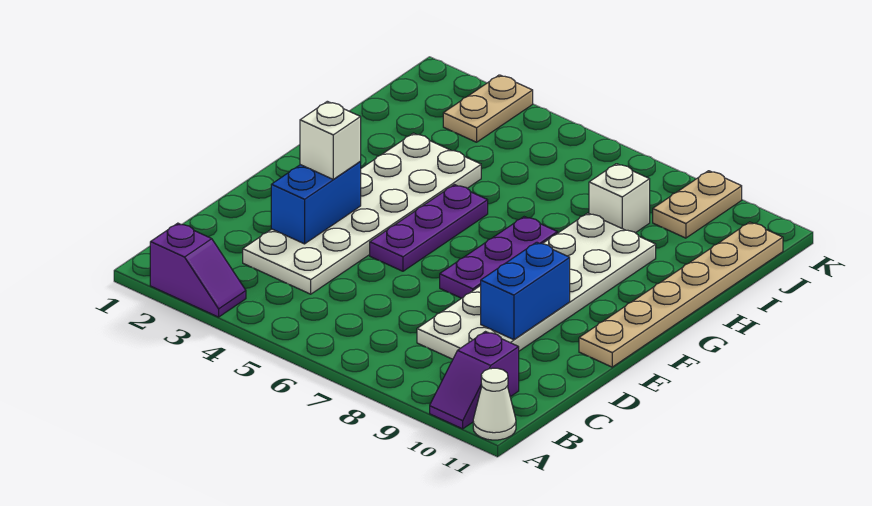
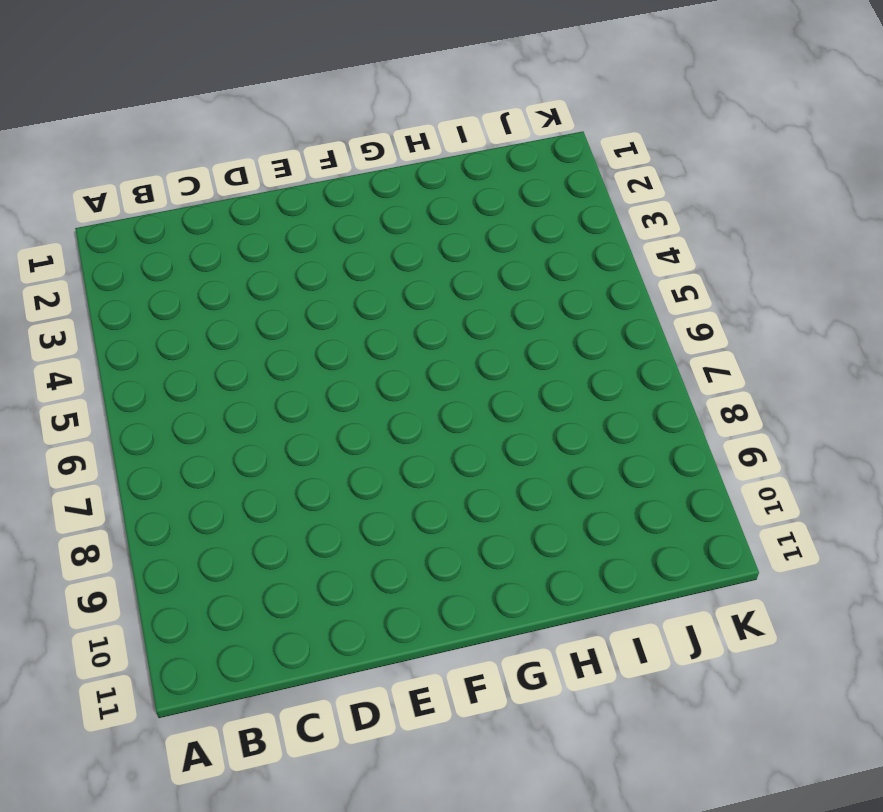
none -> purple 1x2 slope [150,223,246,317]
none -> purple 1x2 slope [430,332,519,429]
none -> white 1x1 cone [473,368,516,440]

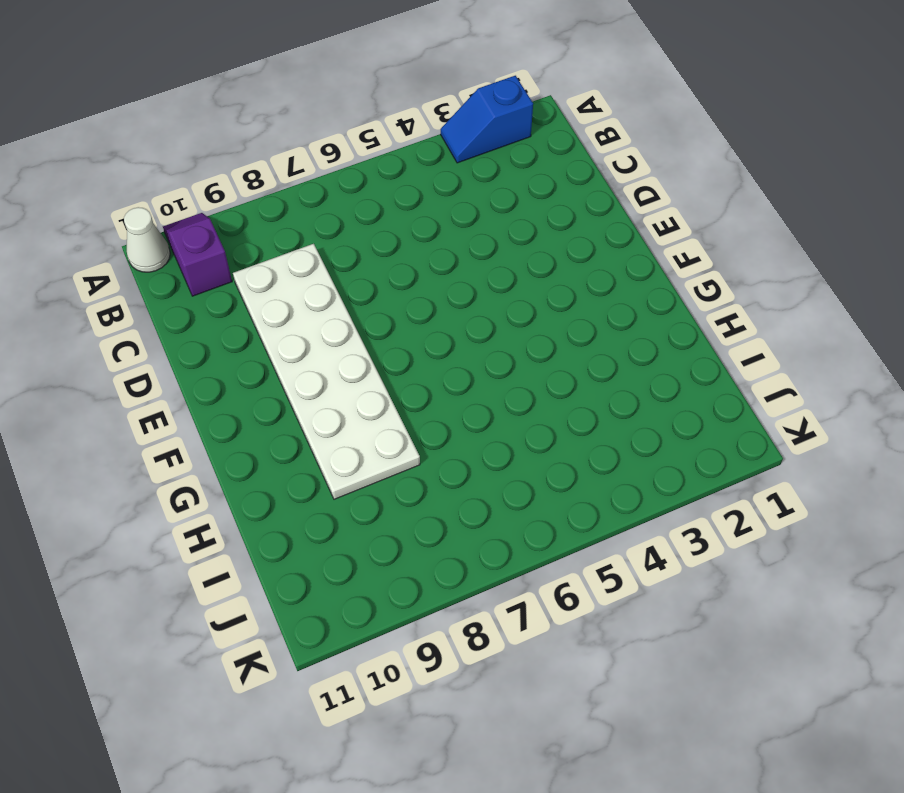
blue 1x2 slope [441,76,533,163] -> purple 1x2 slope [150,223,246,317]
none -> white 2x6 plate [243,133,481,294]
none -> purple 1x3 plate [370,185,488,271]
none -> purple 1x3 plate [440,217,557,298]

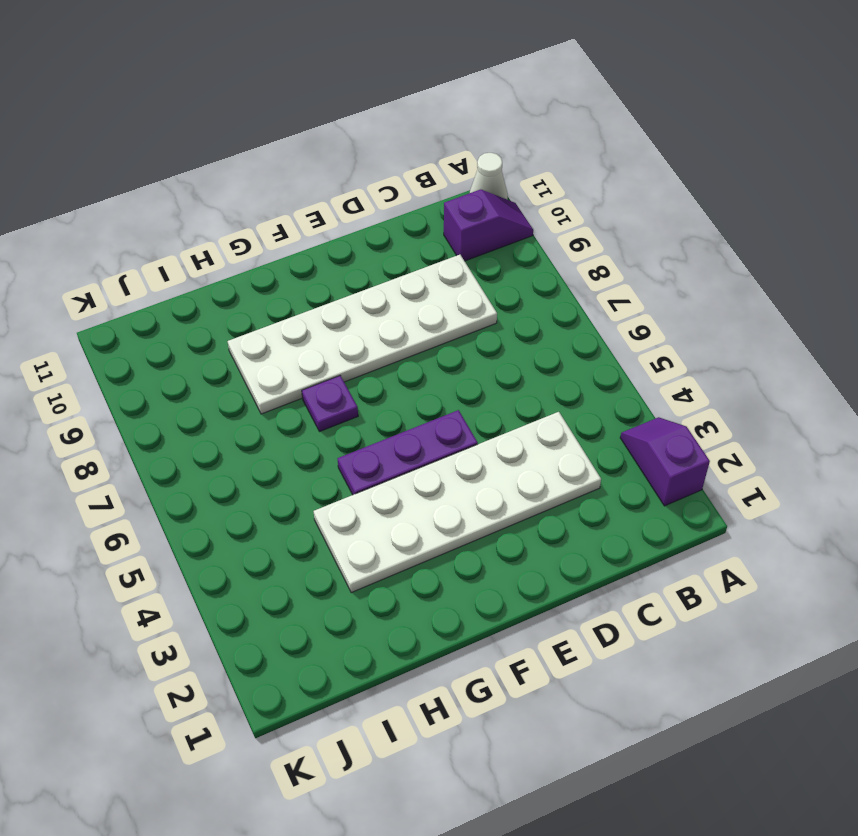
purple 1x1 plate [302,376,358,432] -> purple 1x3 plate [440,217,557,298]
none -> tan 1x6 plate [579,222,783,367]
none -> white 1x1 brick [589,164,650,233]
none -> tan 1x2 plate [443,75,533,142]

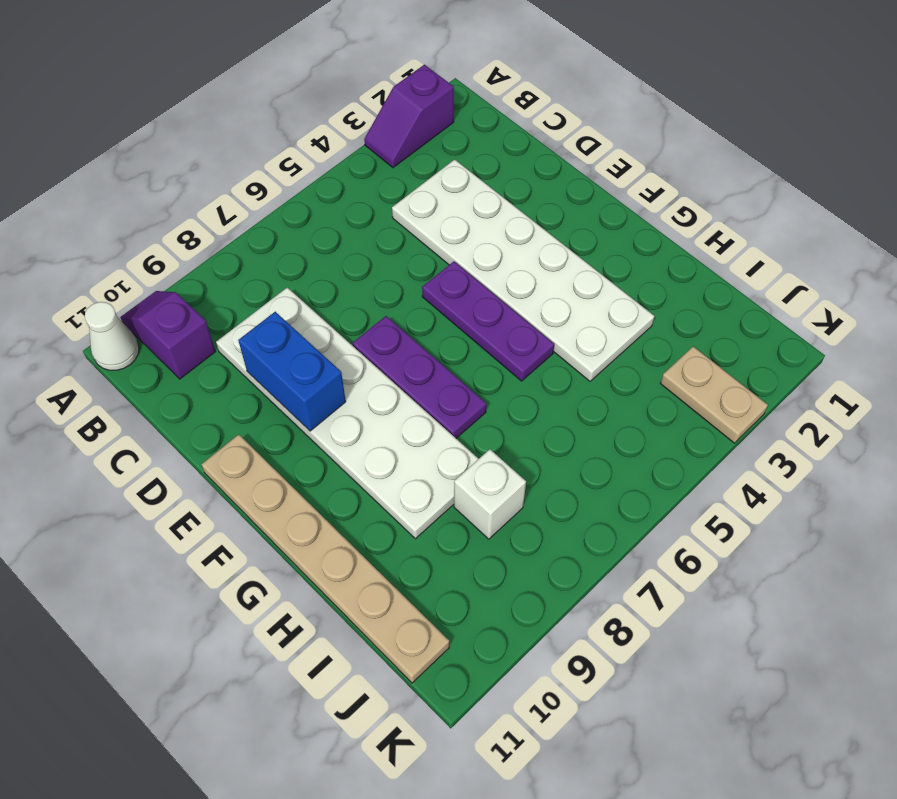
none -> tan 1x2 plate [653,171,742,238]
none -> blue 1x2 brick [271,162,361,244]
none -> white 1x1 brick [300,101,361,179]

